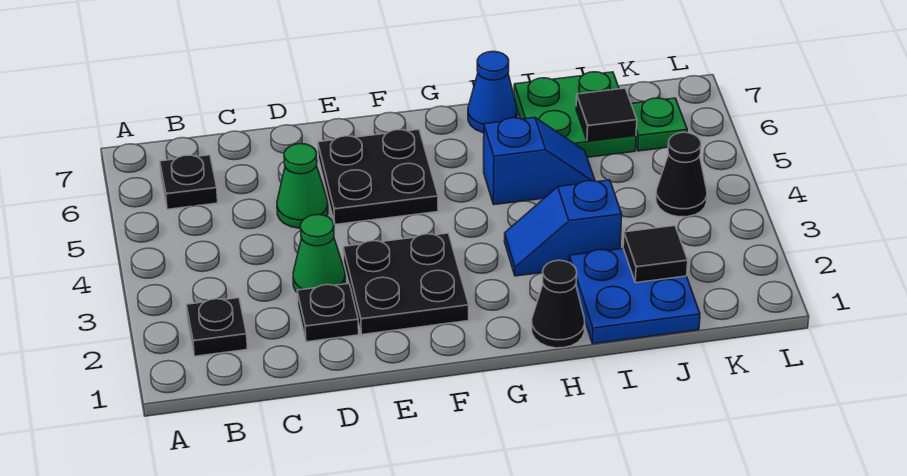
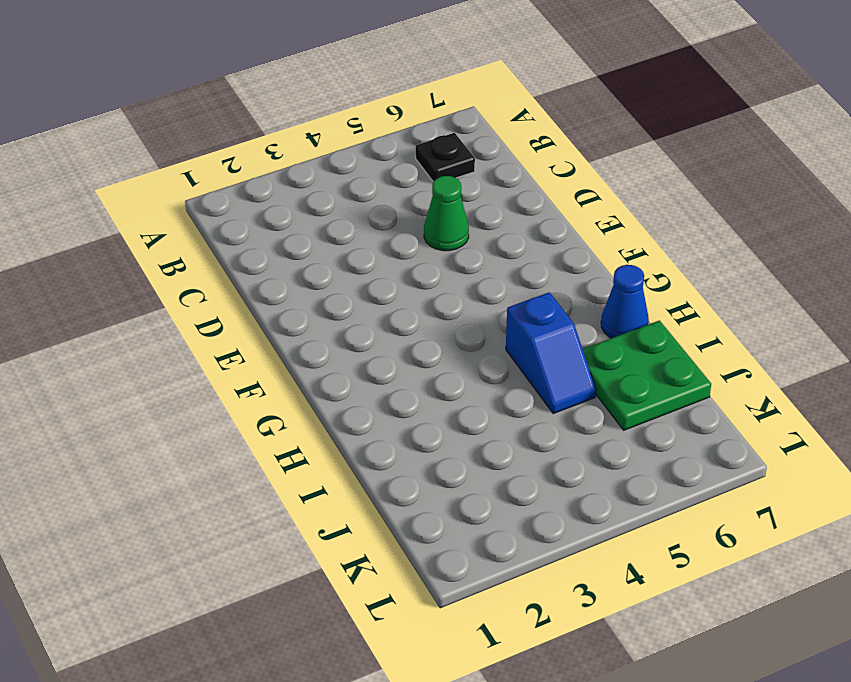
none -> black 1x1 plate [186,298,248,356]
none -> black 1x1 plate [297,284,359,342]
none -> green 1x1 cone [293,215,345,292]

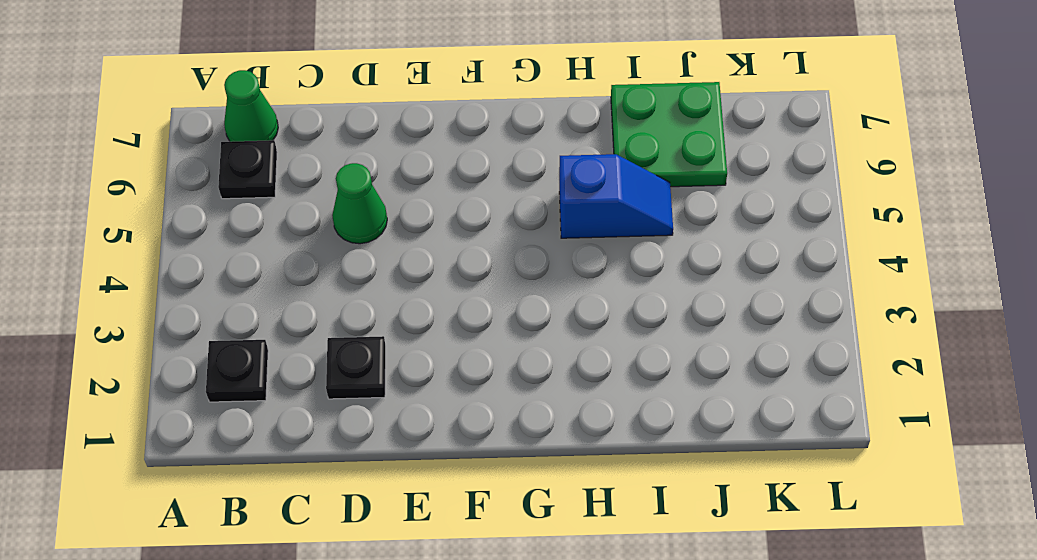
green 1x1 cone [224,70,278,142] -> green 1x1 cone moved to [293,215,345,292]
none -> black 2x2 plate [343,233,469,335]
none -> black 2x2 plate [318,129,438,225]
none -> black 1x1 cone [532,260,585,348]

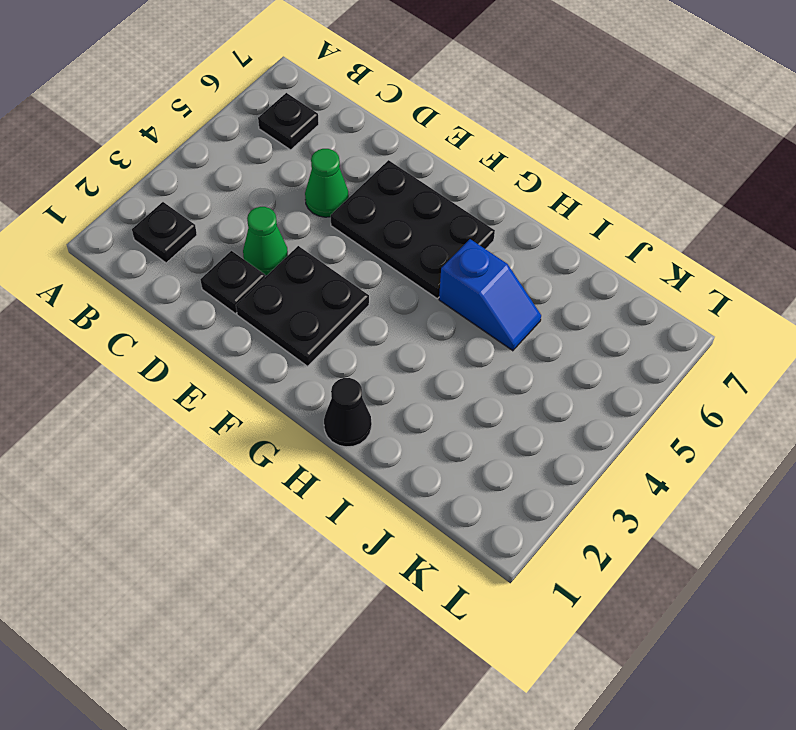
black 2x3 plate [331,160,495,298] -> black 2x2 plate [318,129,438,225]
none -> blue 1x2 slope [504,180,622,276]
none -> blue 1x1 cone [468,51,517,133]
none -> blue 2x2 plate [569,248,700,344]

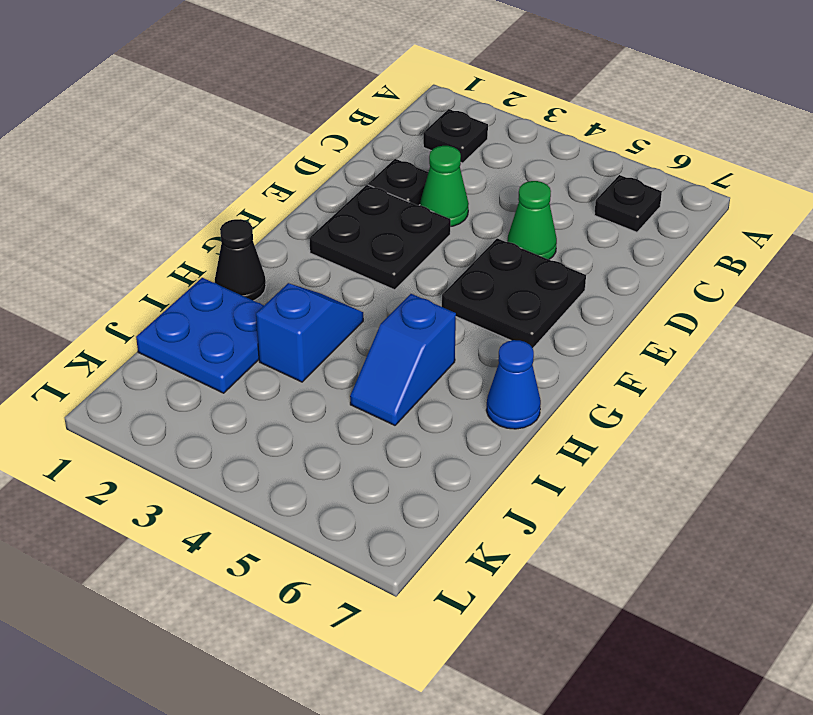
none -> green 2x2 plate [514,72,636,157]
none -> black 1x1 cone [656,132,707,217]
none -> green 1x1 plate [631,98,687,151]

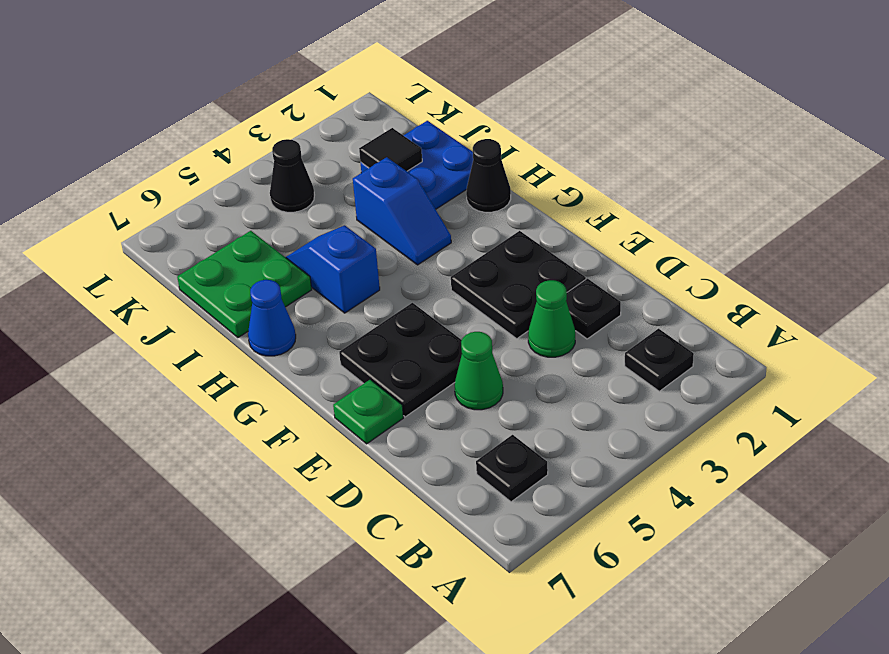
green 1x1 plate [333,379,403,444] -> green 1x1 plate moved to [631,98,687,151]
none -> black 1x1 tile [576,88,637,141]

